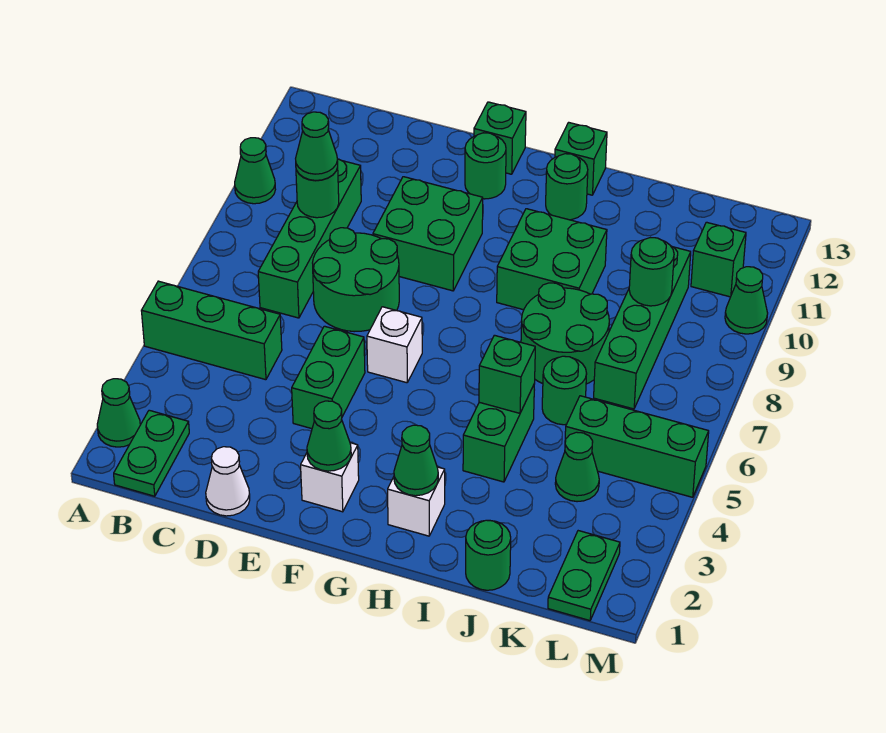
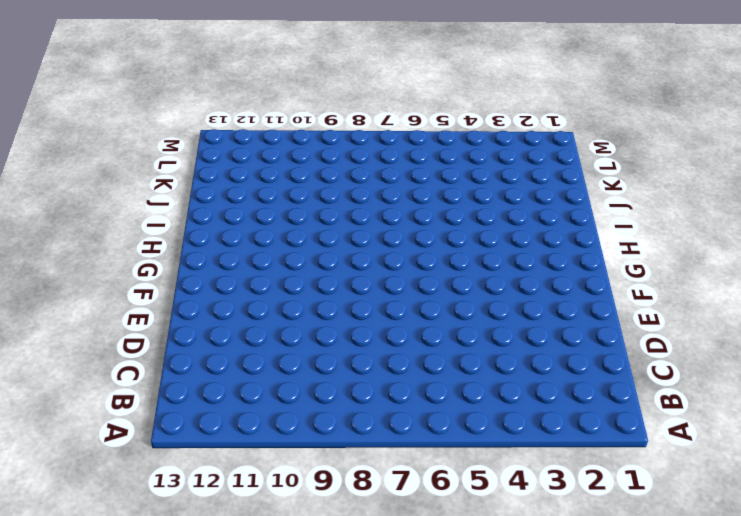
none -> green 1x1 cone [97,379,140,447]
none -> green 1x3 brick [141,281,282,380]
none -> green 1x1 cone [235,138,275,204]
none -> green 1x2 plate [114,410,189,496]

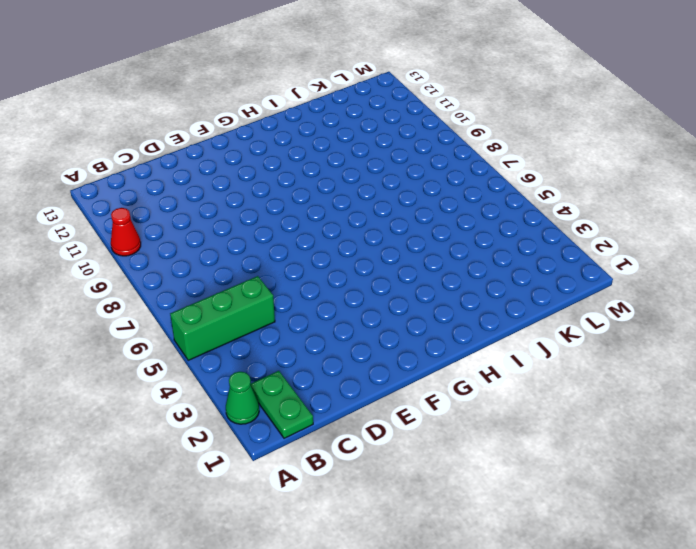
red 1x1 cone [111,208,141,256] -> green 1x1 cone [235,138,275,204]
none -> green 1x4 brick [258,159,361,318]
none -> white 1x1 cone [206,447,250,516]
none -> green 2x2 round brick [313,228,399,332]
none -> green 1x2 brick [292,326,365,429]

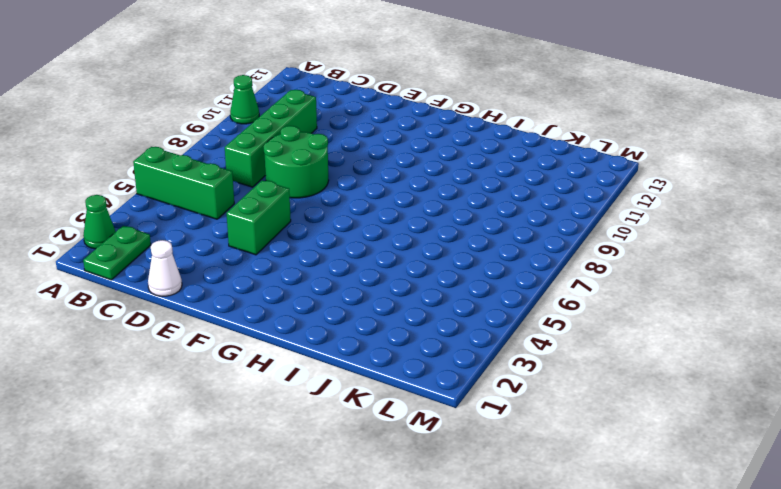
none -> green 2x2 brick [373,177,483,291]
none -> white 1x1 brick [301,443,359,512]
none -> white 1x1 brick [367,307,422,383]
none -> green 1x1 round brick [465,133,506,199]

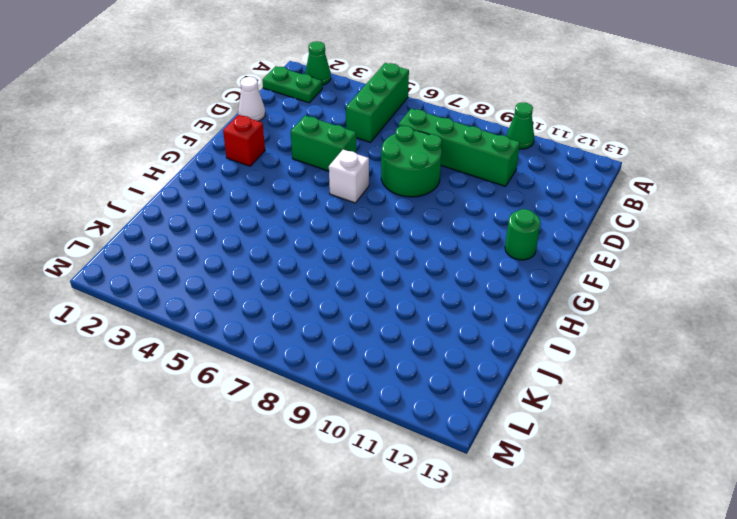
red 1x1 brick [223,115,265,166] -> white 1x1 brick [301,443,359,512]
none -> green 2x2 brick [373,177,483,291]
none -> green 1x1 brick [474,102,526,174]
none -> white 1x1 brick [388,467,445,536]
none -> green 2x2 brick [497,209,607,310]

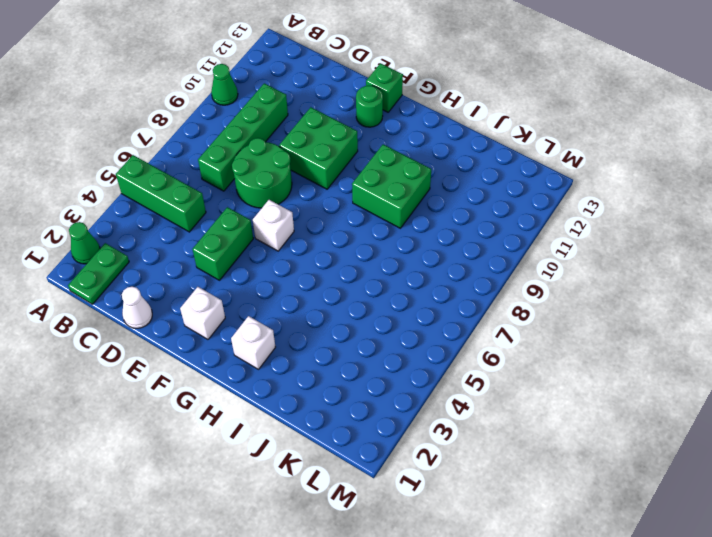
none -> green 1x1 round brick [546,154,588,220]
none -> green 1x1 brick [555,122,607,195]
none -> green 1x2 brick [463,385,534,482]
none -> green 2x2 round brick [521,283,609,384]

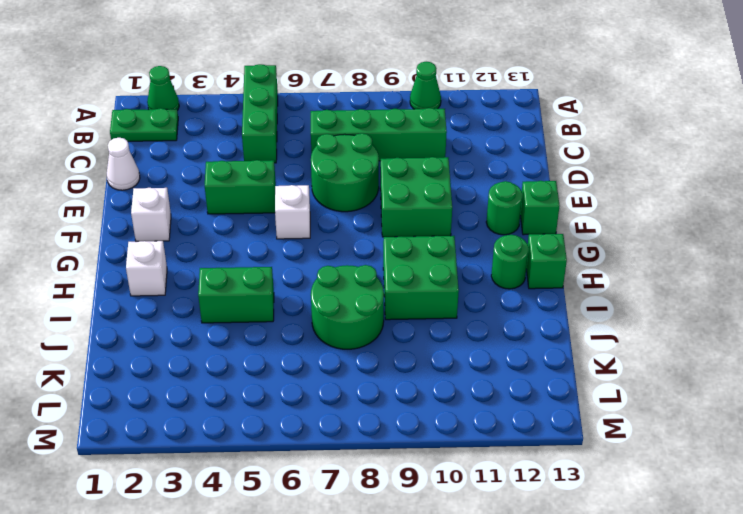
none -> green 1x1 round brick [466,520,511,590]
none -> green 1x1 round brick [542,356,587,425]
none -> green 1x1 cone [555,432,599,502]
none -> green 1x3 brick [565,396,709,497]

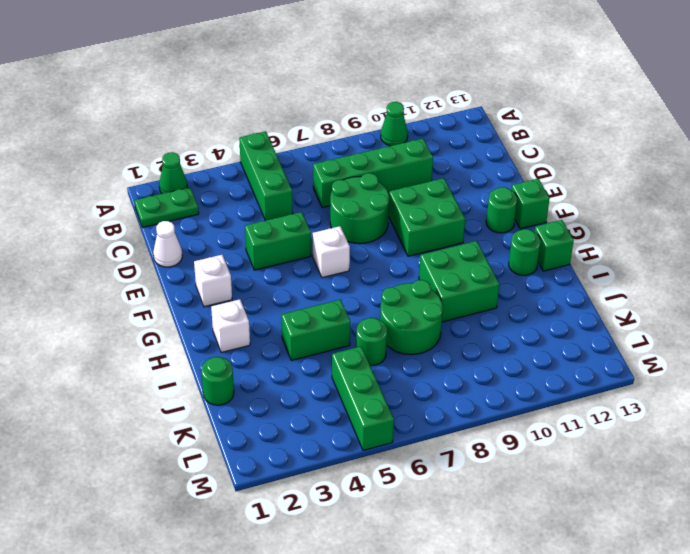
none -> green 1x1 cone [555,432,599,502]
none -> green 1x4 brick [594,246,691,409]
none -> green 1x2 plate [548,531,620,621]
none -> green 1x1 brick [691,222,746,297]

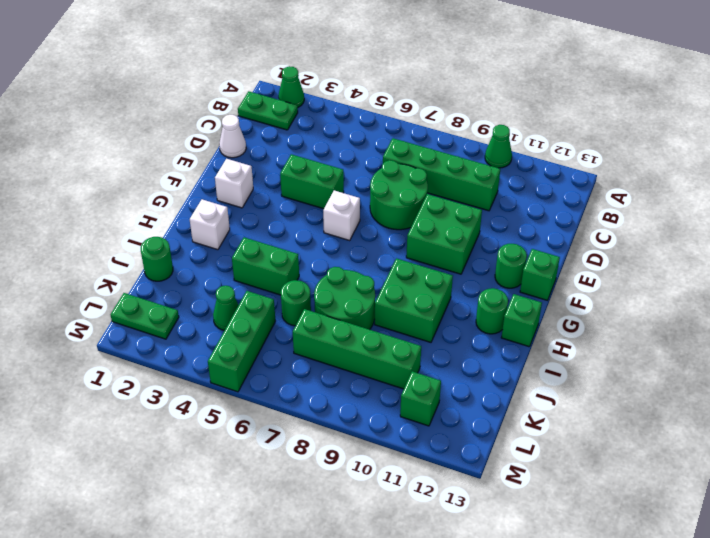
none -> green 1x3 brick [141,281,282,380]
none -> green 1x1 cone [725,267,768,334]
none -> green 1x1 round brick [296,168,339,218]
none -> green 1x1 cone [307,401,351,471]

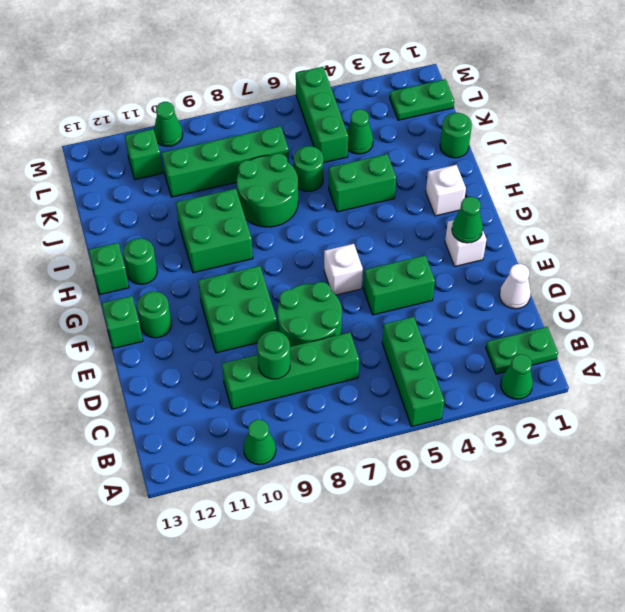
none -> green 1x1 cone [394,425,438,496]
none -> green 1x1 brick [479,335,535,413]
none -> green 1x1 round brick [629,238,674,306]
none -> green 1x1 cone [296,112,338,180]

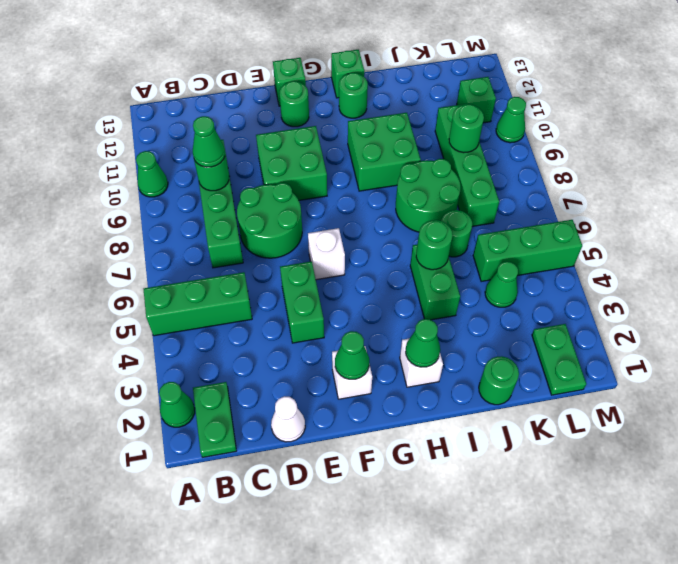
green 1x1 round brick [416,220,453,270] -> green 1x1 brick [479,335,535,413]

